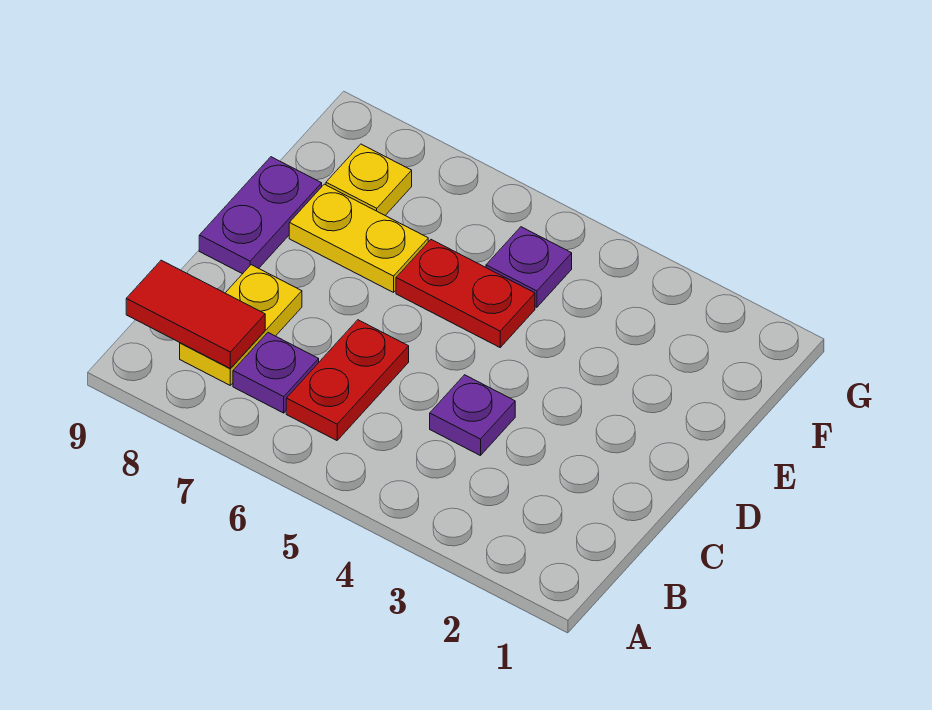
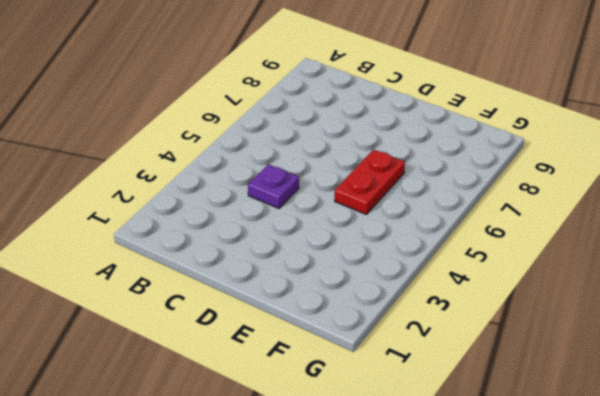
none -> red 1x2 plate [286,320,409,440]
none -> purple 1x1 plate [233,333,319,413]

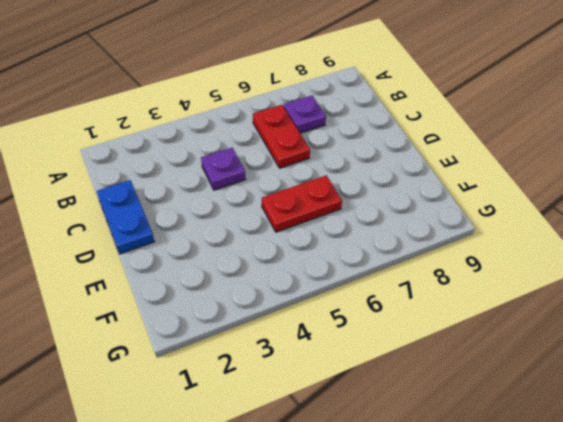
blue 1x2 plate [97,180,155,254] -> none
none -> yellow 1x2 plate [180,265,302,385]
none -> purple 1x2 plate [199,157,322,274]

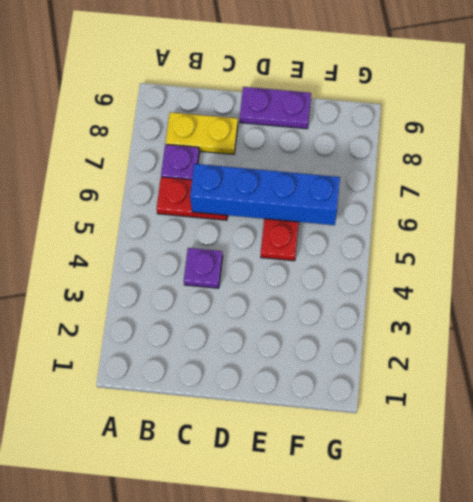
blue 1x4 brick [190,164,340,225] -> none
none -> yellow 1x2 plate [289,184,428,292]
none -> purple 1x1 plate [486,227,572,307]

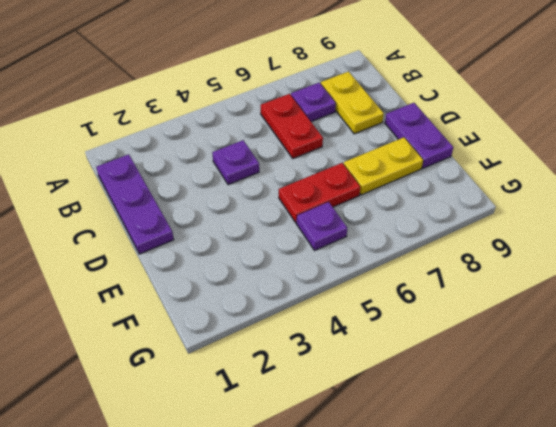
purple 1x3 plate [96,154,174,254] -> none
none -> yellow 1x1 plate [326,144,412,215]
none -> red 1x2 tile [126,260,265,369]

